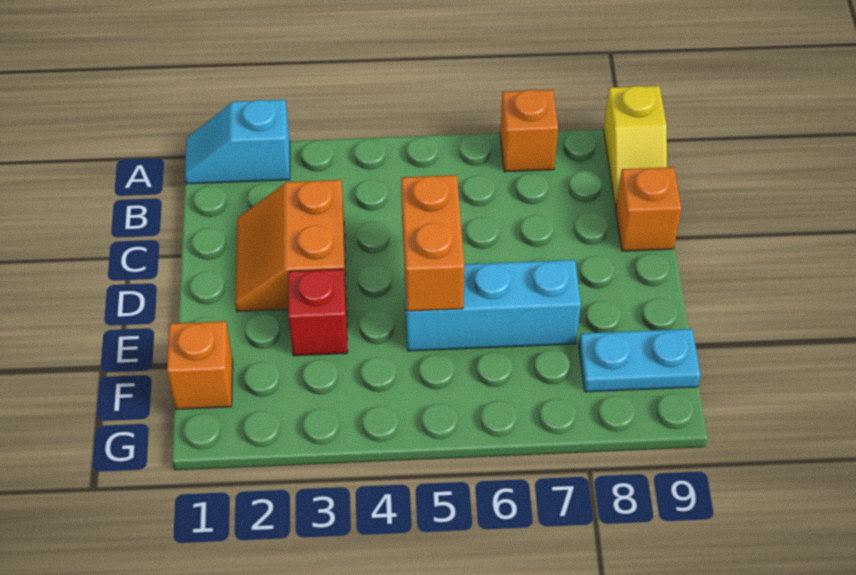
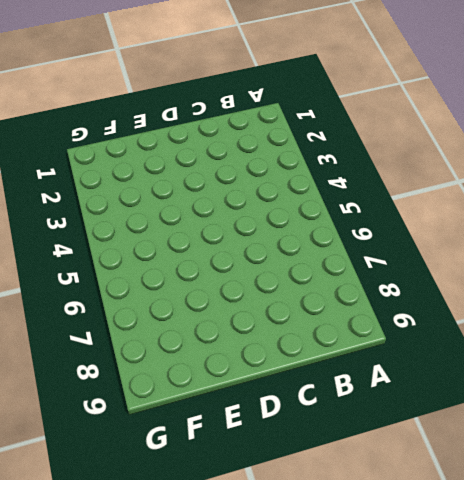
none -> cyan 1x2 slope [185,100,290,184]
none -> orange 1x1 brick [500,90,558,172]

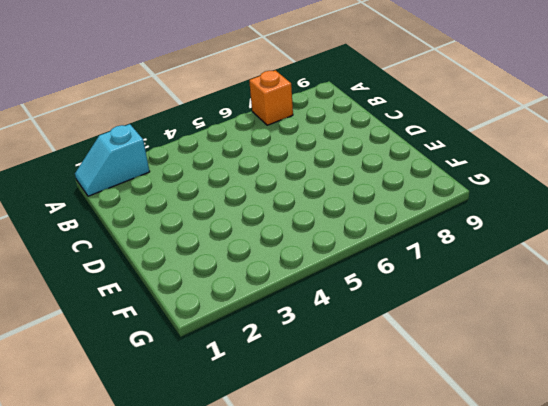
none -> yellow 1x2 slope [604,86,667,208]
none -> orange 2x2 slope [235,180,346,311]

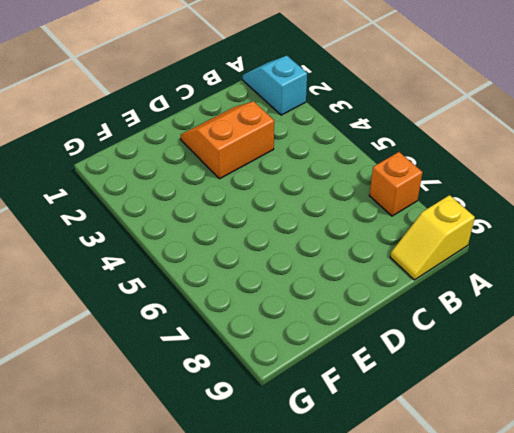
none -> orange 1x1 brick [616,167,682,251]
none -> red 1x1 brick [288,269,348,356]

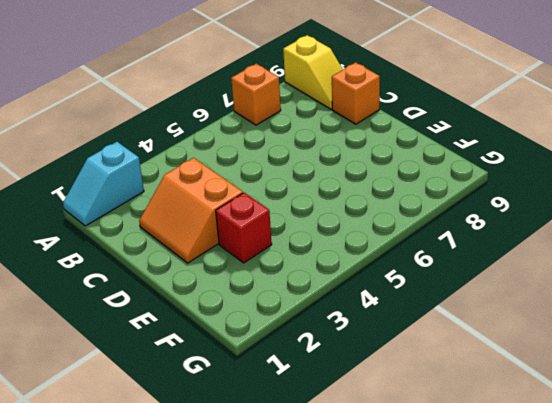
none -> cyan 1x3 brick [405,260,581,351]
none -> orange 1x1 brick [167,321,233,409]

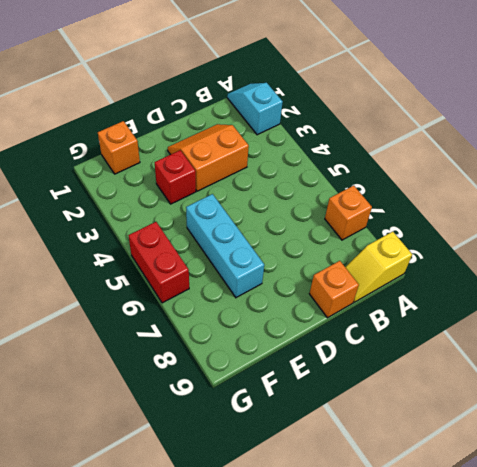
red 1x2 brick [128,222,189,303] -> none
none -> cyan 1x2 plate [579,329,700,392]
none -> orange 1x2 brick [401,175,464,311]

